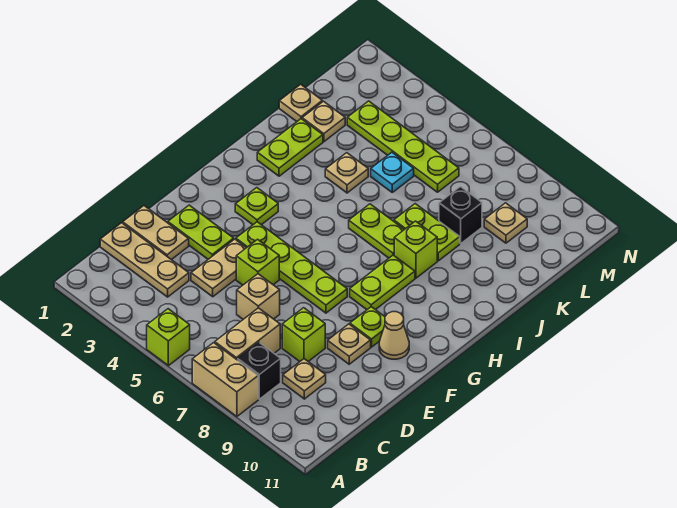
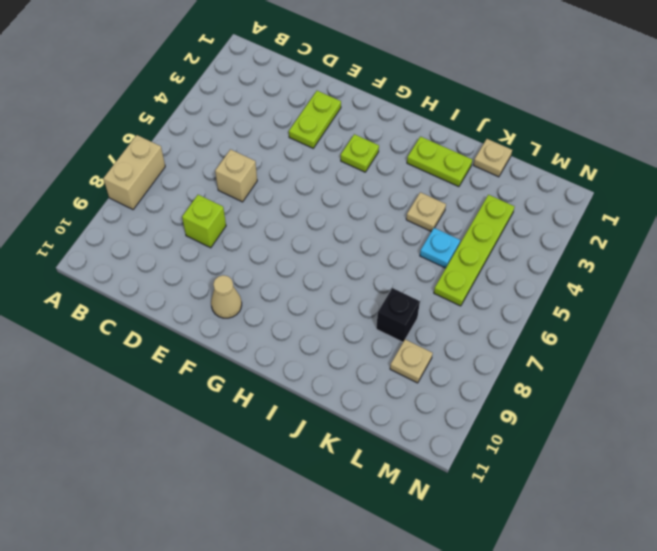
none -> lime 1x1 brick [147,309,190,366]
none -> tan 1x2 brick [215,308,280,360]
none -> black 1x1 brick [238,342,281,399]

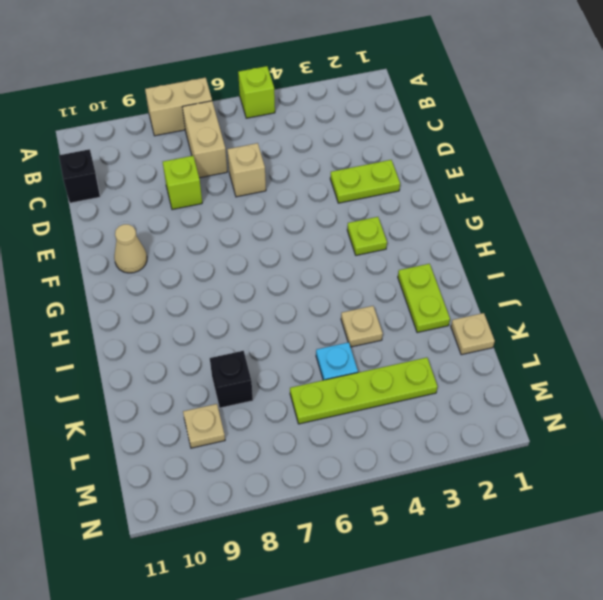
black 1x1 brick [59,149,100,203] -> black 1x1 brick moved to [238,342,281,399]
none -> tan 1x3 plate [100,223,189,297]
none -> tan 1x1 plate [283,359,326,399]
none -> tan 1x2 plate [123,206,189,260]

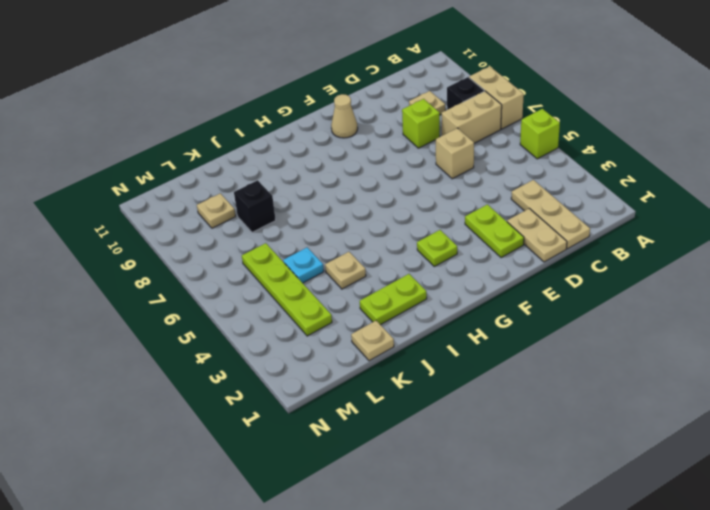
none -> tan 1x2 plate [191,239,246,297]
none -> lime 1x1 brick [236,239,279,285]
none -> tan 1x1 plate [328,324,371,364]

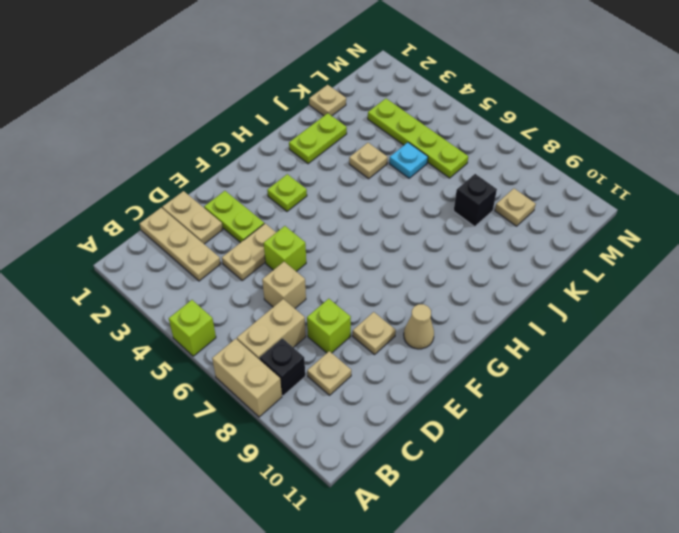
none -> lime 1x4 plate [236,222,347,313]
none -> lime 1x1 plate [350,307,385,347]
none -> lime 1x2 plate [350,255,415,310]

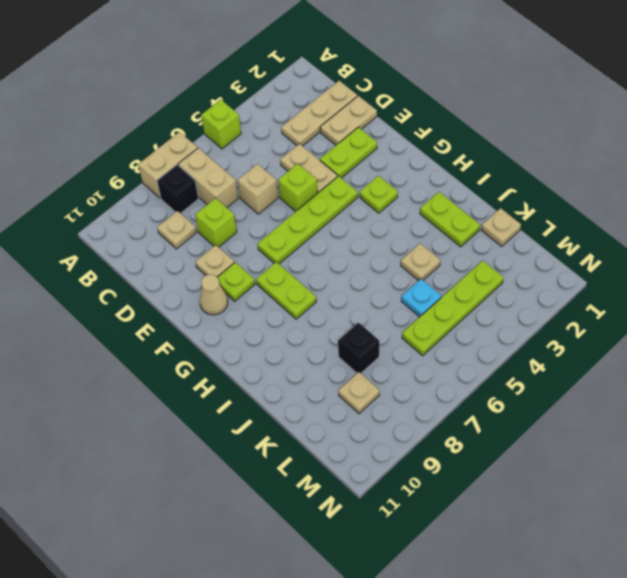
none -> lime 1x2 plate [349,204,405,258]
none -> lime 1x1 brick [394,221,437,278]
none -> lime 1x2 plate [394,204,460,261]

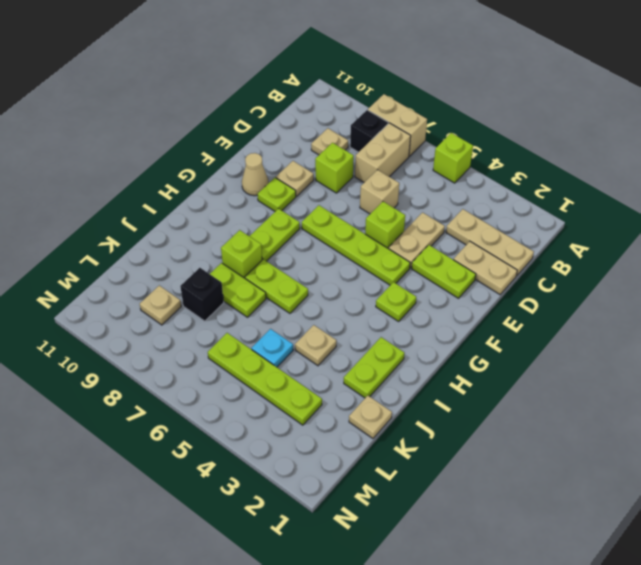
none -> tan 1x1 plate [302,101,345,142]

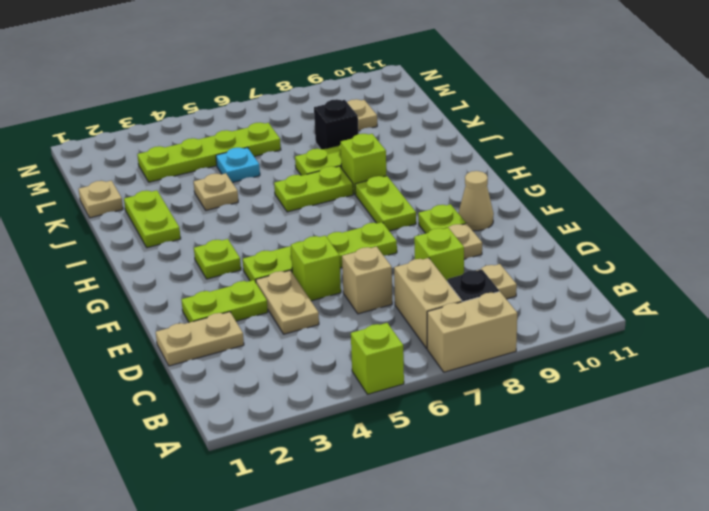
none -> tan 1x3 plate [100,223,189,297]
none -> tan 1x1 plate [302,101,345,142]

